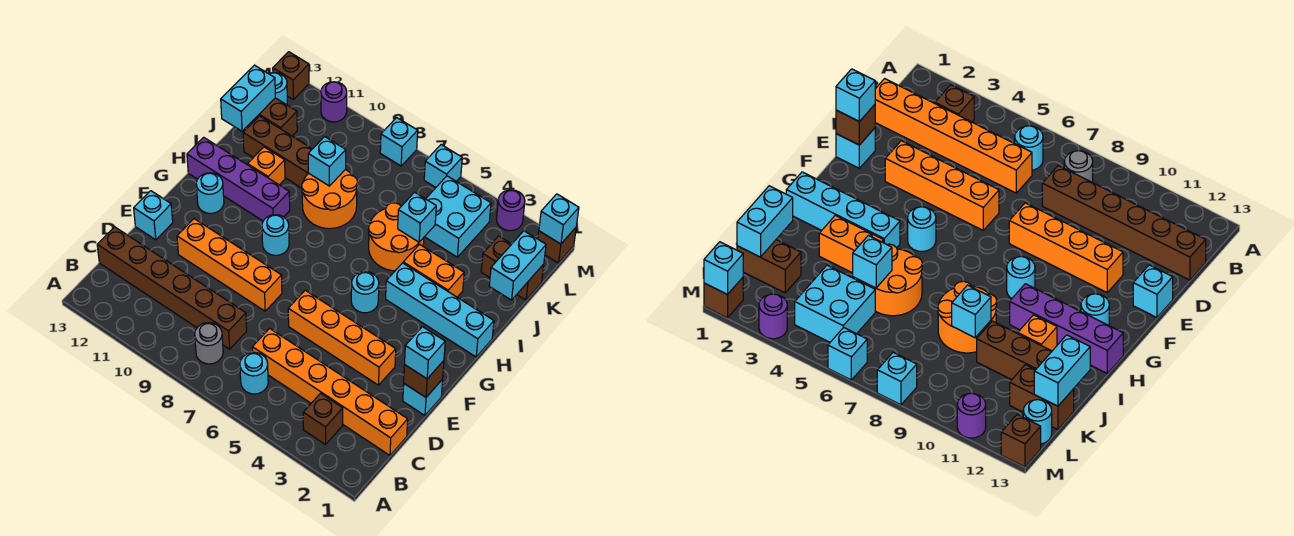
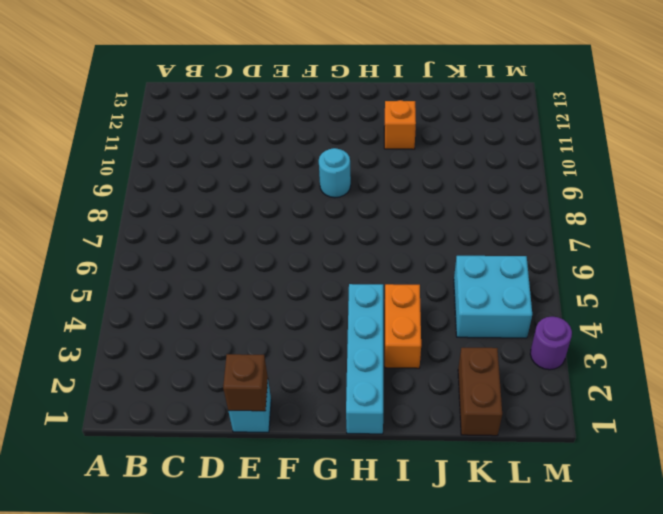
none -> brown 1x1 brick [303,393,343,445]
none -> cyan 1x1 round brick [240,352,268,394]
none -> grey 1x1 round brick [195,323,223,364]
none -> orange 1x6 brick [252,328,408,455]

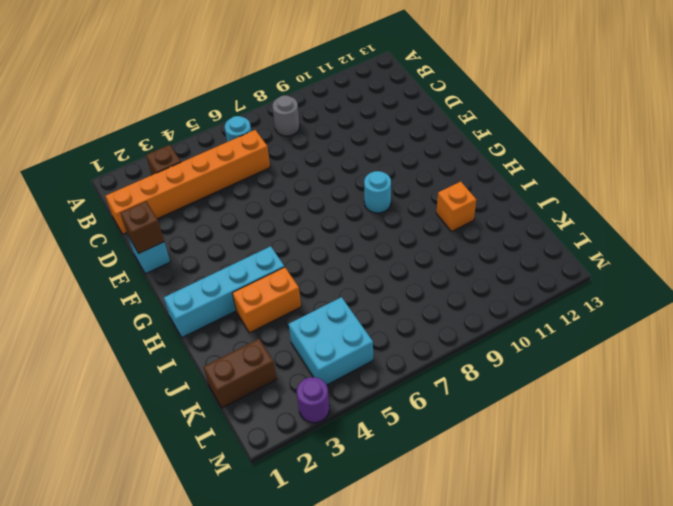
none -> brown 1x6 brick [97,227,247,349]
none -> orange 1x4 brick [288,290,396,385]
none -> orange 1x4 brick [177,219,282,311]
none -> cyan 1x1 brick [134,191,173,240]

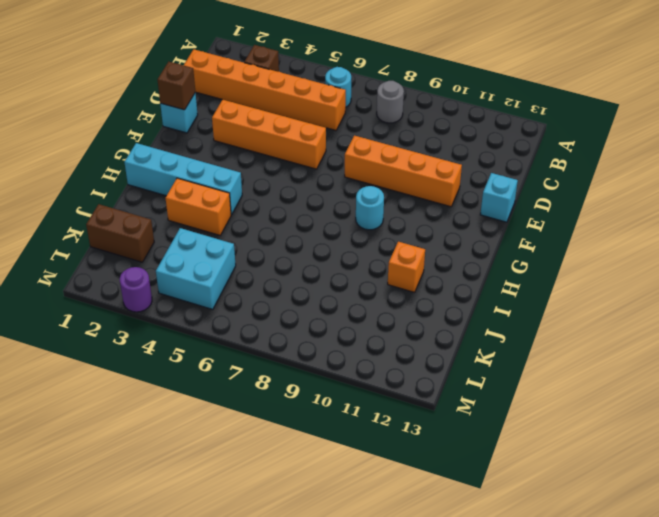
none -> brown 1x6 brick [97,227,247,349]
none -> cyan 1x1 round brick [351,272,379,313]
none -> cyan 1x1 round brick [196,173,224,213]
none -> purple 1x4 brick [187,137,290,221]

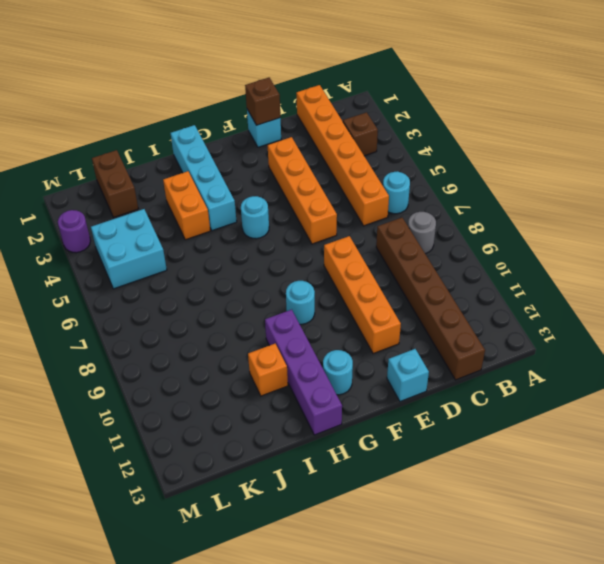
none -> orange 2x2 round brick [368,203,424,271]
none -> orange 2x2 round brick [302,169,357,229]
none -> brown 1x3 brick [243,116,312,188]
none -> brown 1x2 brick [248,98,297,136]

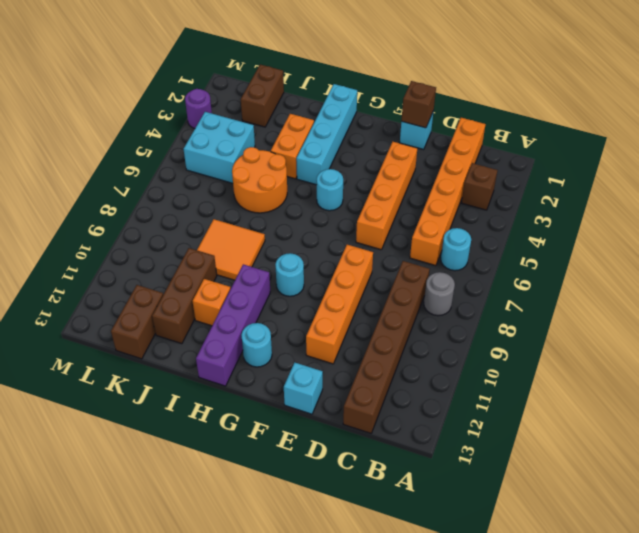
orange 2x2 tile [197,219,265,280] -> orange 2x2 round brick [302,169,357,229]
none -> cyan 1x1 round brick [269,73,287,105]
none -> brown 1x1 brick [538,228,576,263]
none -> cyan 1x1 brick [424,145,462,187]
none -> cyan 1x1 brick [380,118,418,166]

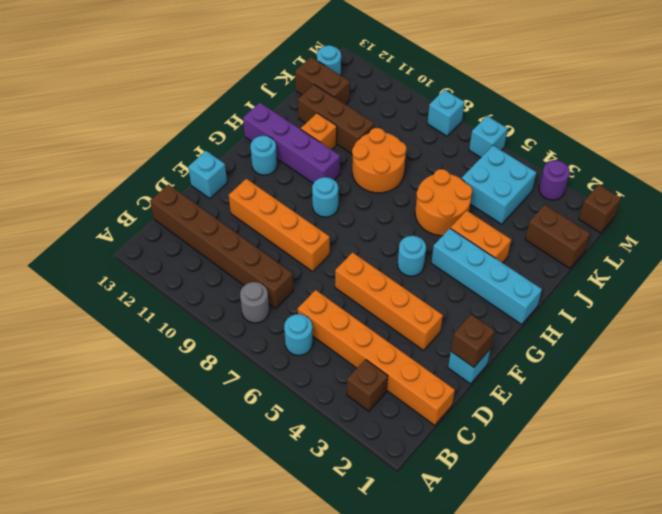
none -> purple 1x1 round brick [321,82,347,122]
none -> brown 1x1 brick [273,52,309,99]
none -> cyan 1x2 brick [489,231,546,300]
none -> cyan 1x1 brick [398,192,436,242]

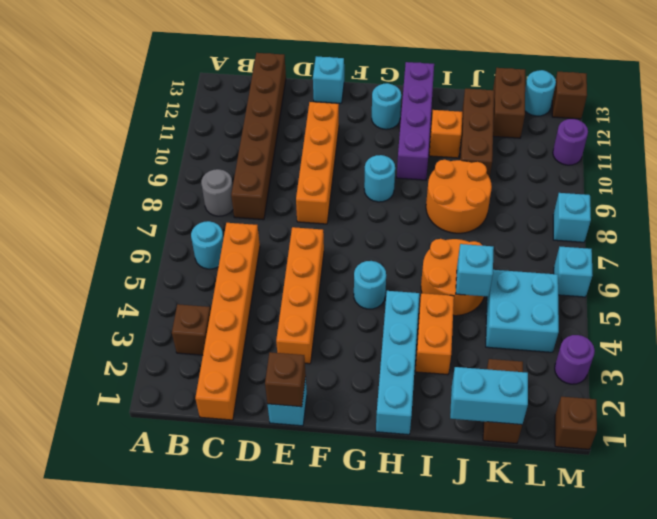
none -> cyan 1x1 brick [308,137,346,186]
none -> cyan 1x2 brick [221,65,275,131]
none -> cyan 1x1 brick [539,194,579,244]
none -> cyan 1x1 brick [405,327,445,379]

